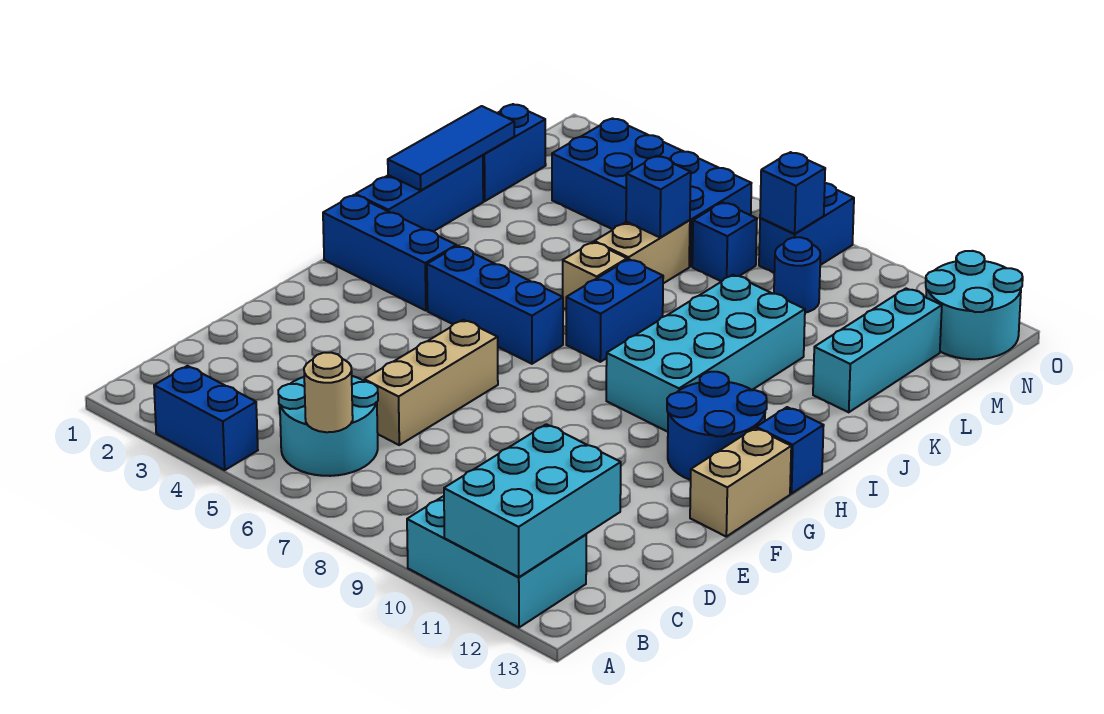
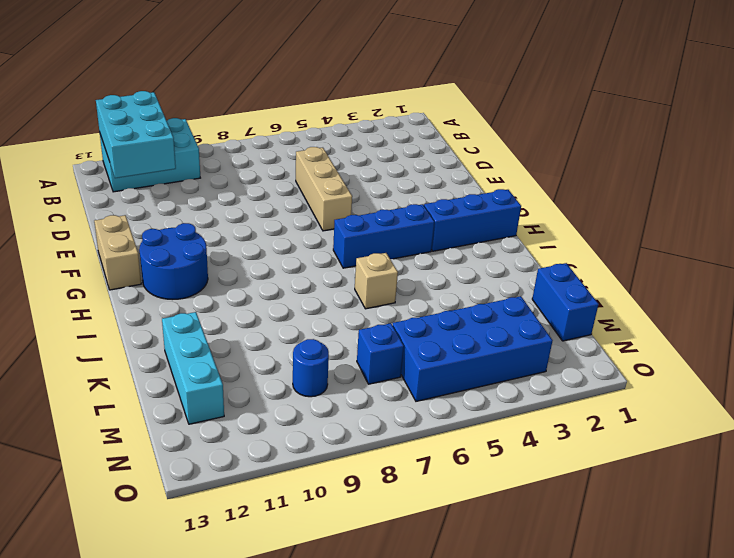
none -> blue 1x2 brick [154,366,258,470]
none -> cyan 2x2 round brick [278,376,378,476]
none -> cyan 2x4 brick [606,275,805,432]

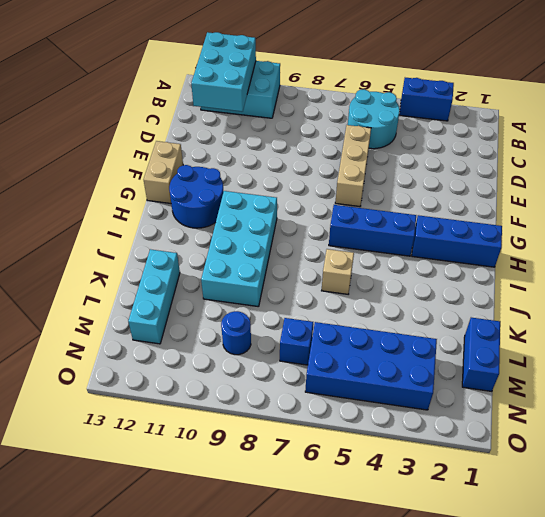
none -> blue 1x1 brick [756,407,824,494]
none -> blue 1x3 brick [356,155,483,231]
none -> blue 1x2 brick [566,259,663,362]

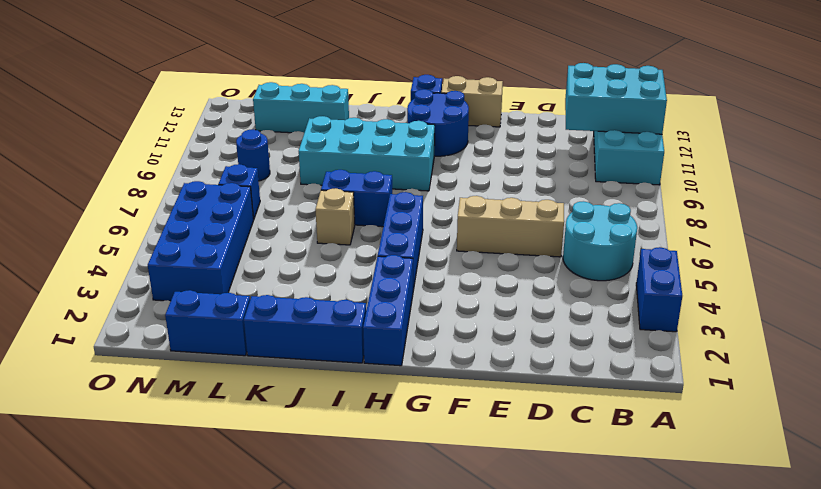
none -> tan 1x2 brick [594,220,690,283]
none -> blue 1x2 brick [759,183,854,273]
none -> cyan 2x2 round brick [926,251,1023,359]

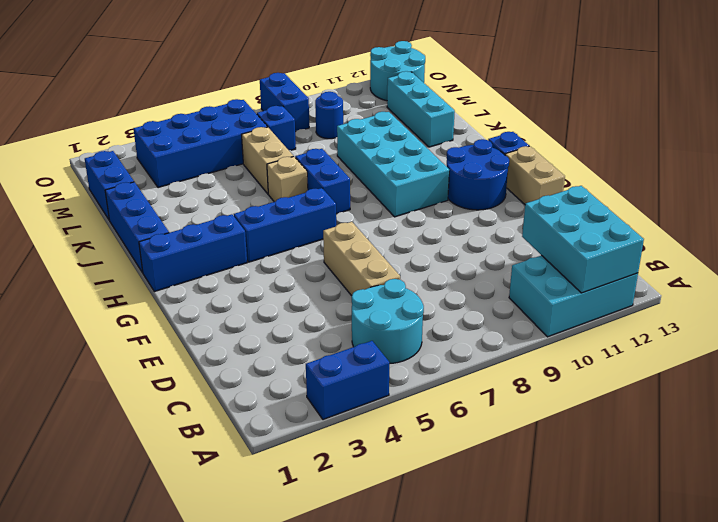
none -> tan 1x1 round brick [304,353,353,432]
none -> blue 1x3 tile [388,106,514,190]
none -> blue 1x1 brick [626,156,691,238]

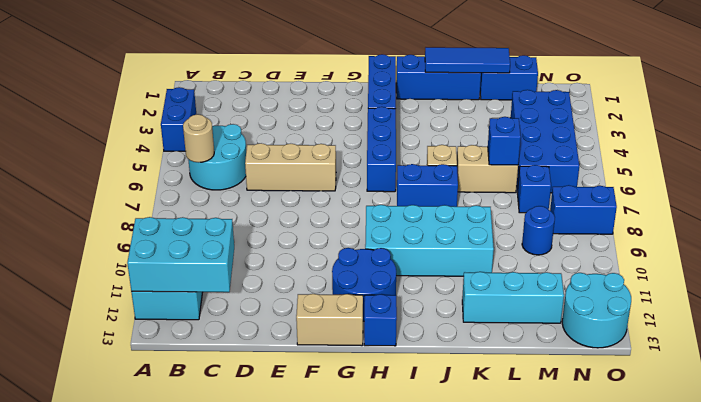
none -> blue 1x1 brick [760,152,825,234]

